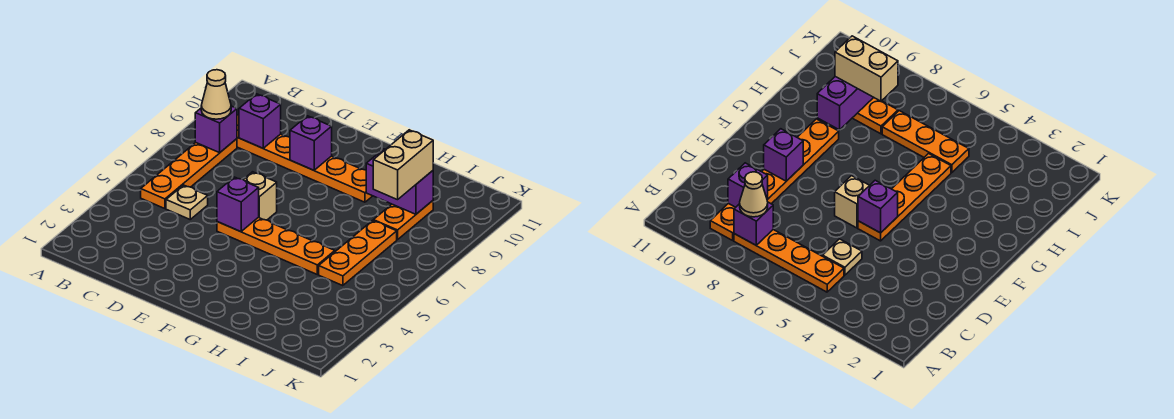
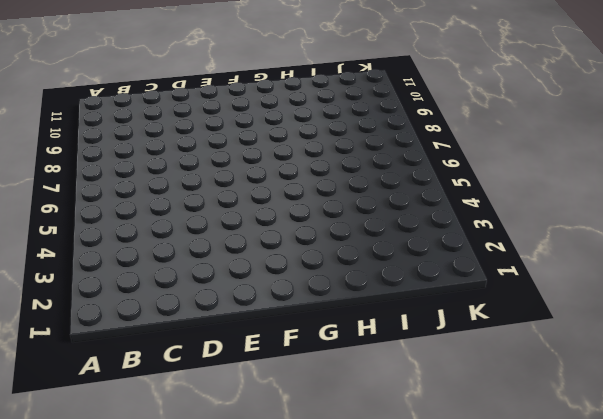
none -> orange 1x4 plate [141,139,237,209]
none -> orange 1x6 plate [237,115,372,202]
none -> tan 1x1 plate [166,185,208,219]

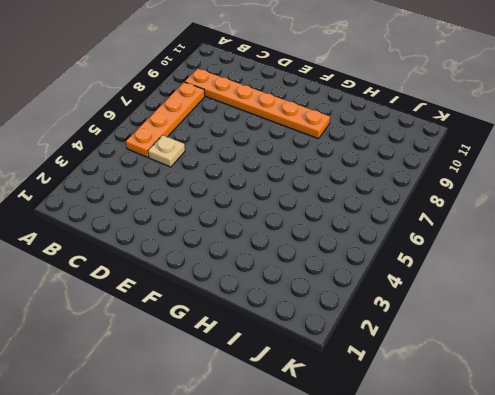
none -> orange 1x4 plate [217,217,335,274]
none -> tan 1x1 brick [243,172,277,220]
none -> orange 1x3 plate [319,220,397,286]

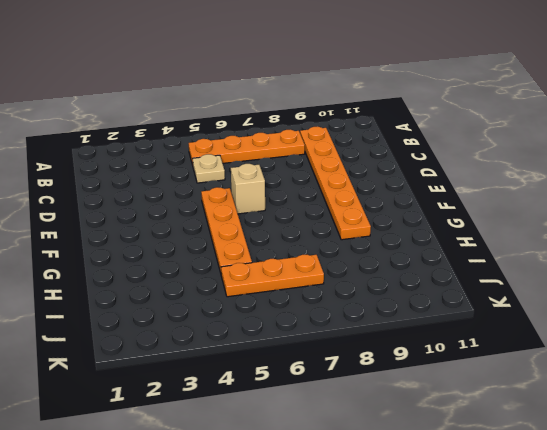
none -> orange 1x2 plate [373,201,433,240]
none -> purple 1x1 brick [195,106,237,153]
none -> purple 1x1 brick [239,94,281,148]

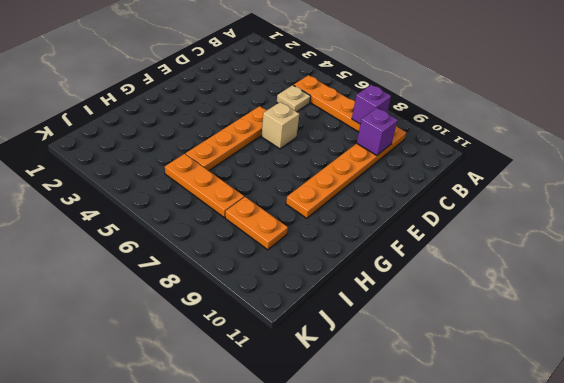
none -> purple 1x1 brick [217,177,259,232]
none -> purple 1x1 brick [290,116,332,170]
none -> purple 1x2 brick [366,149,433,214]

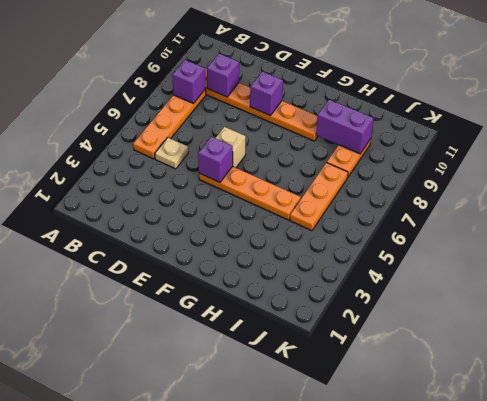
none -> tan 1x1 cone [201,70,231,119]
none -> tan 1x2 brick [373,130,433,200]

